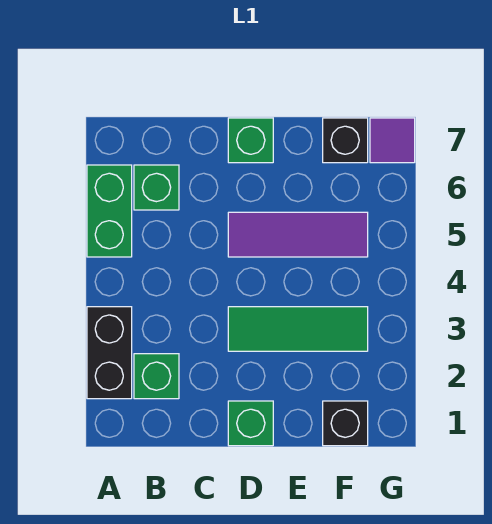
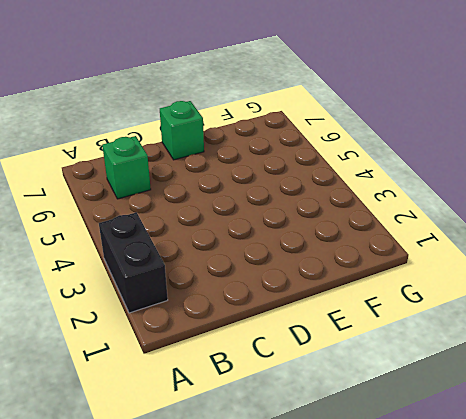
none -> green 1x2 brick [87,165,132,257]
none -> green 1x1 brick [134,354,179,399]

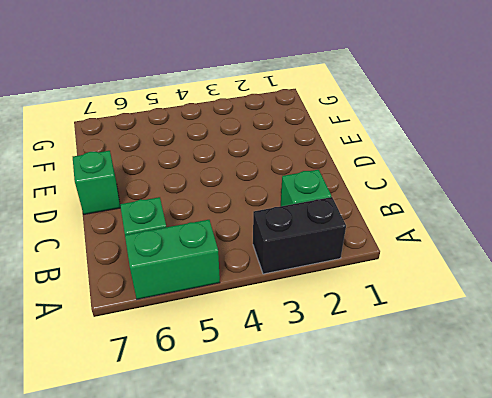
none -> green 1x1 brick [228,401,273,446]
none -> green 1x3 tile [228,307,368,351]

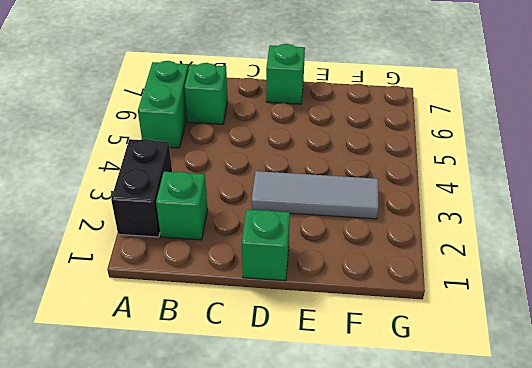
grey 1x3 tile [252,171,378,219] -> green 1x3 tile [228,307,368,351]
none -> purple 1x3 tile [228,212,368,257]
none -> black 1x1 brick [323,401,368,446]

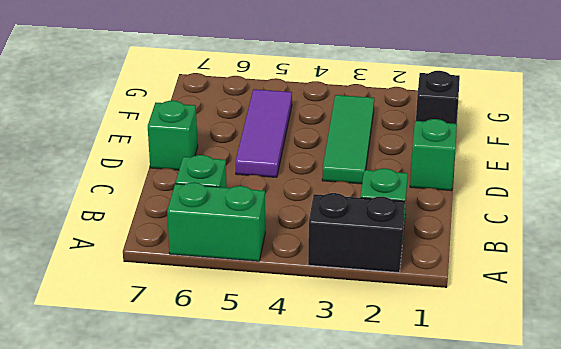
none -> black 1x1 brick [323,118,368,163]
none -> purple 1x1 tile [370,118,415,163]

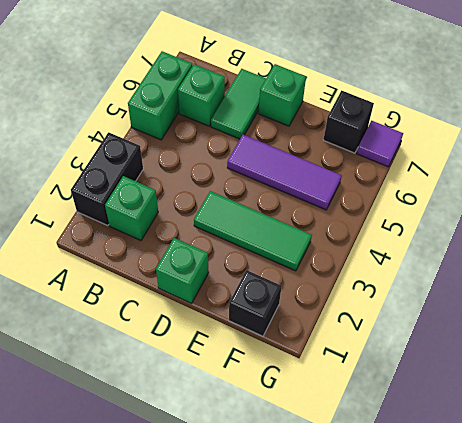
green 1x2 tile [211,69,266,139] -> none

